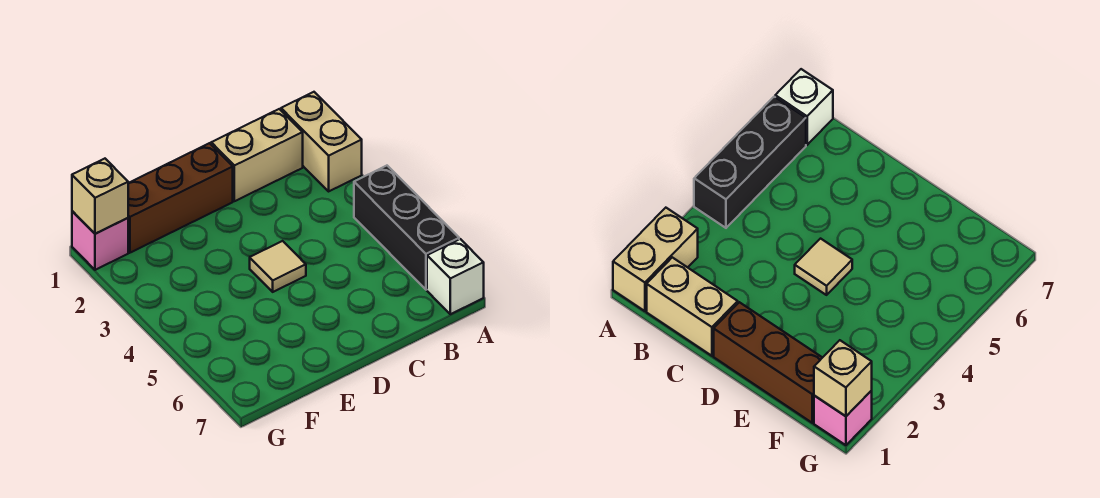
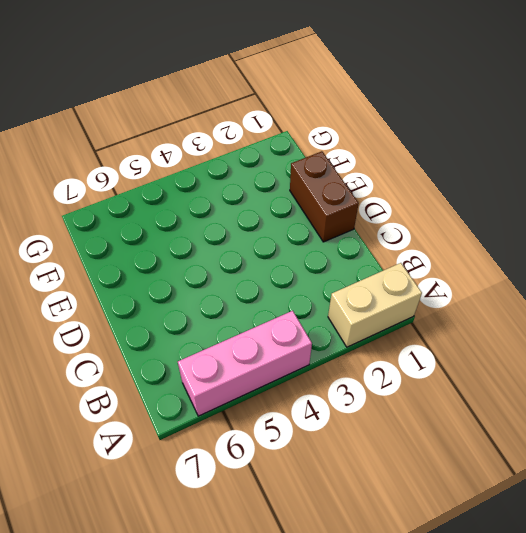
pink 1x3 brick [178,311,312,416] -> black 1x3 brick [354,166,459,290]
brown 1x2 brick [290,151,359,242] -> brown 1x3 brick [128,143,233,253]
none -> white 1x1 brick [427,239,484,314]
none -> tan 1x2 brick [211,109,303,201]

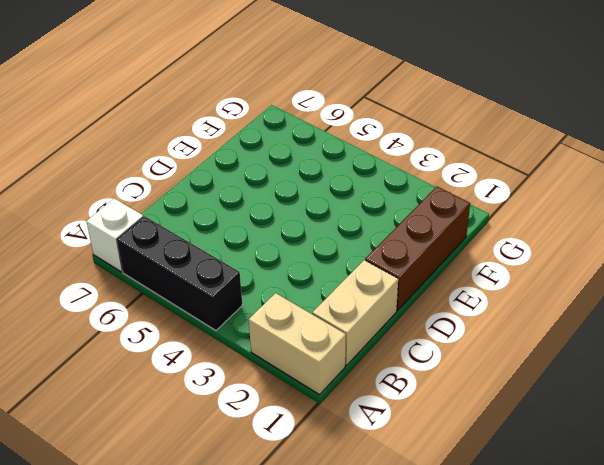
none -> tan 1x1 tile [250,241,306,292]
none -> pink 1x1 brick [72,211,128,270]

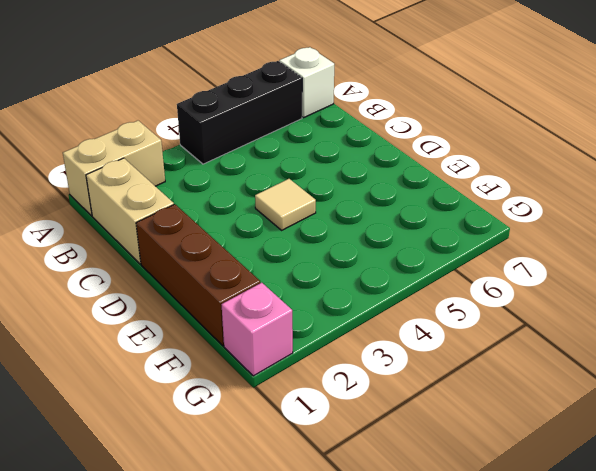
none -> tan 1x1 brick [72,159,128,234]

